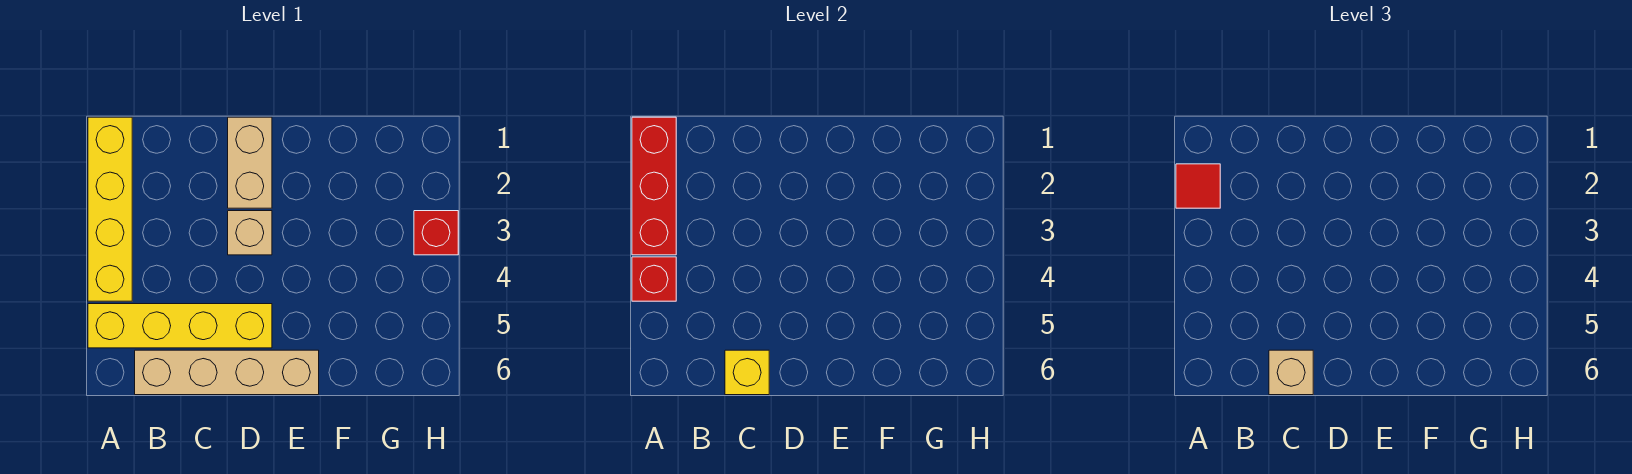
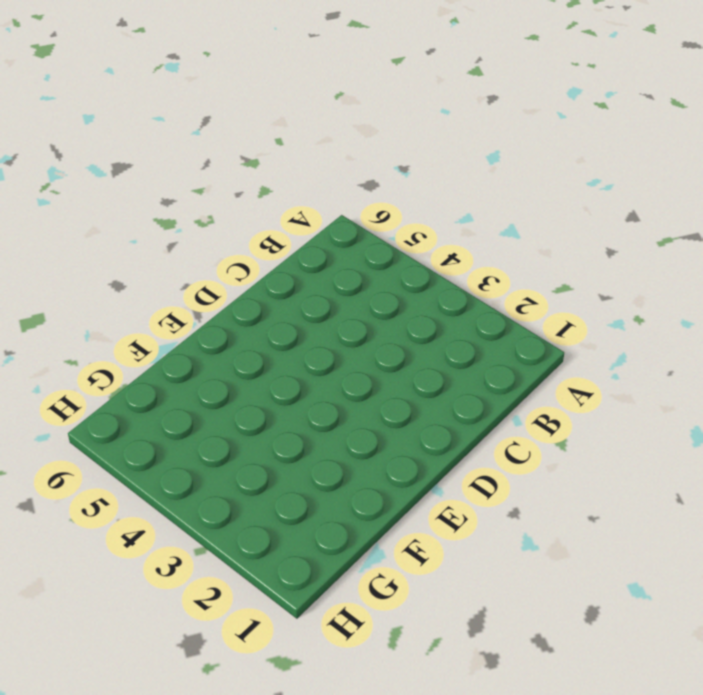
none -> yellow 1x4 brick [88,117,132,301]
none -> yellow 1x4 brick [88,304,272,348]

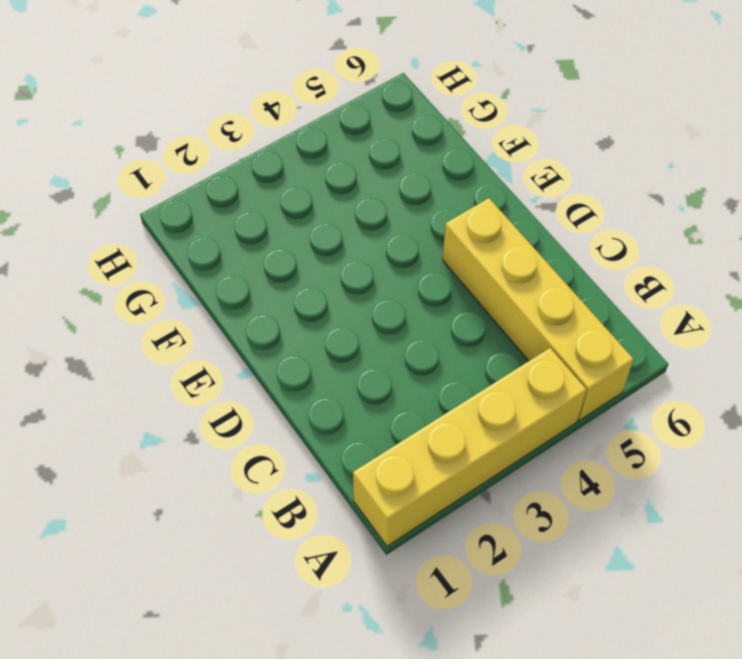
none -> tan 1x4 brick [135,350,319,395]
none -> tan 1x2 brick [228,117,272,208]

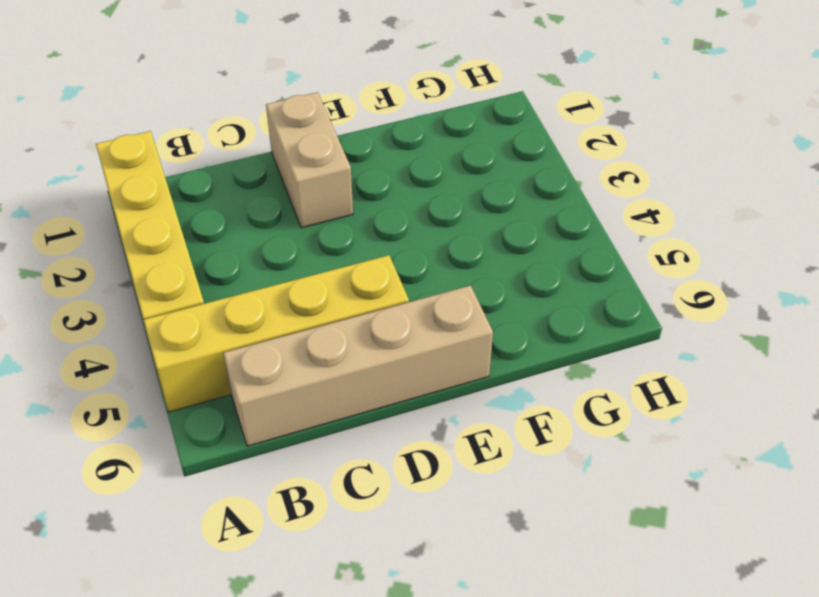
none -> tan 1x1 brick [228,211,272,255]
none -> red 1x1 brick [414,211,458,255]

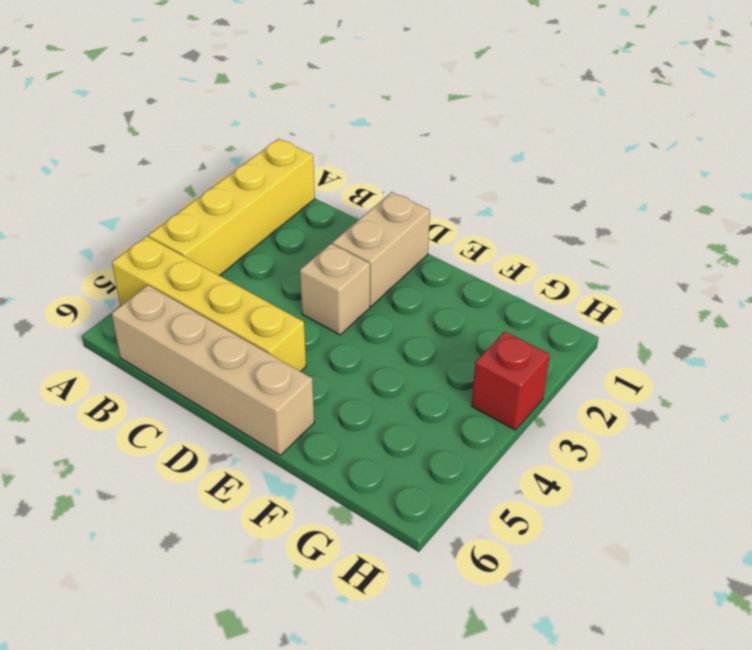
none -> red 1x3 brick [632,117,676,255]
none -> red 1x1 brick [632,257,676,301]

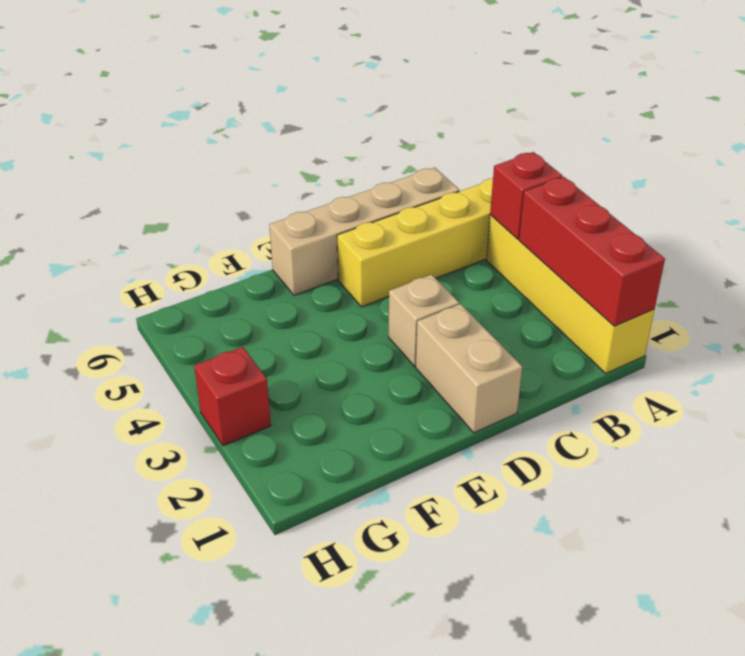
none -> yellow 1x1 brick [725,350,769,395]
none -> red 1x1 tile [1176,164,1220,208]

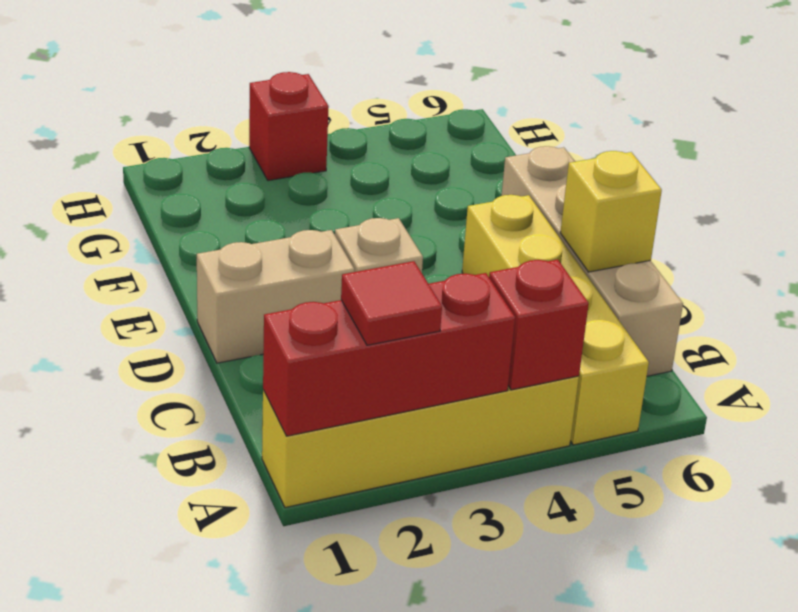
none -> tan 1x1 brick [1269,350,1313,395]

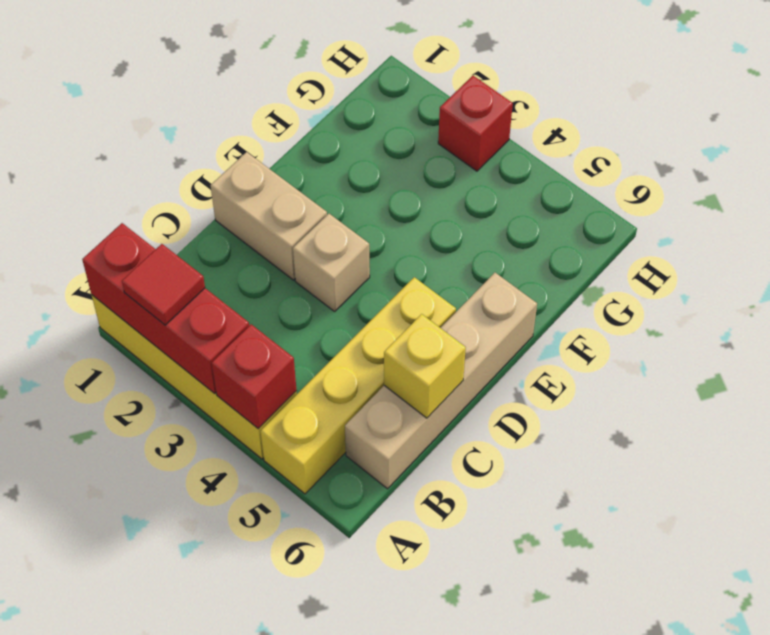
none -> tan 1x1 brick [1269,350,1313,395]

